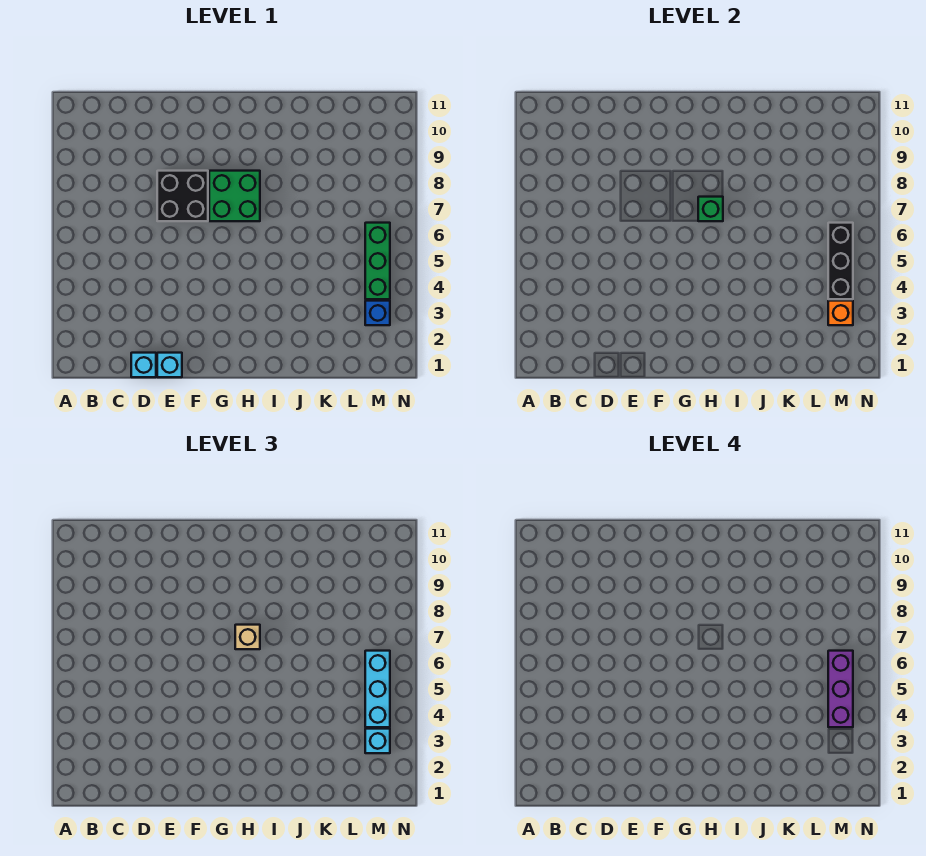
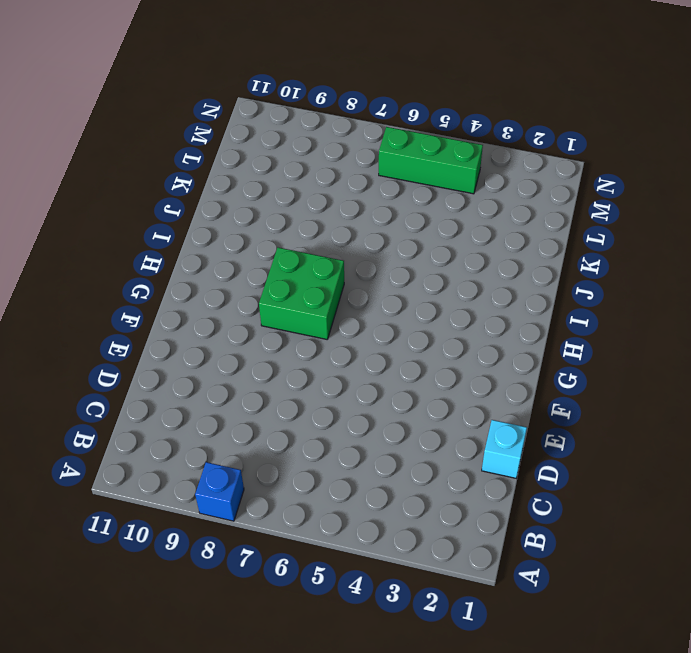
blue 1x1 brick [195,462,244,521] -> blue 1x1 brick moved to [365,301,390,325]
none -> cyan 1x1 brick [157,353,182,377]
none -> black 2x2 brick [157,171,208,221]
none -> green 1x1 brick [698,197,723,221]

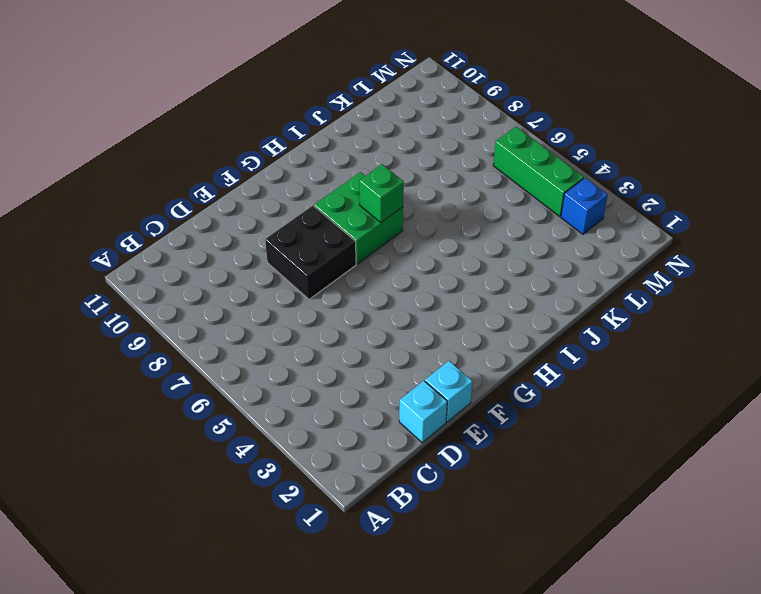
none -> orange 1x1 brick [828,301,853,325]
none -> black 1x3 brick [828,223,853,299]
none -> tan 1x1 brick [235,625,260,649]

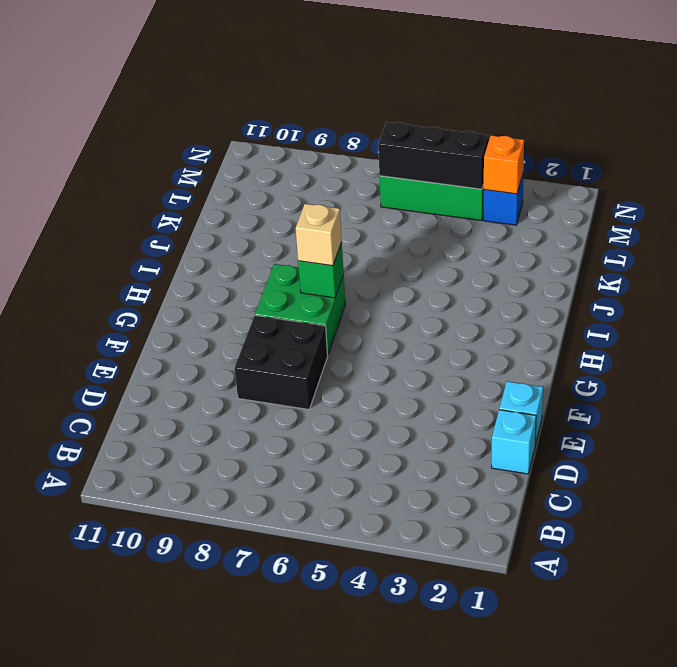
none -> cyan 1x1 brick [365,729,390,753]
none -> cyan 1x3 brick [365,651,390,727]
none -> purple 1x3 brick [828,651,853,727]

